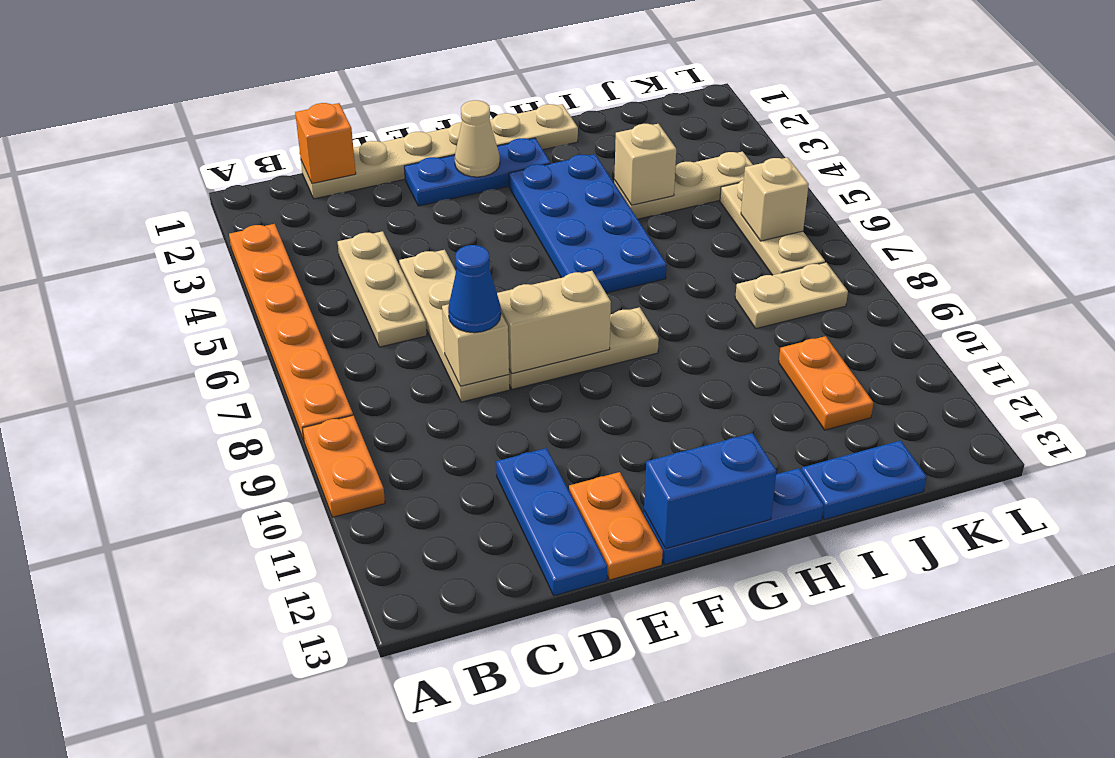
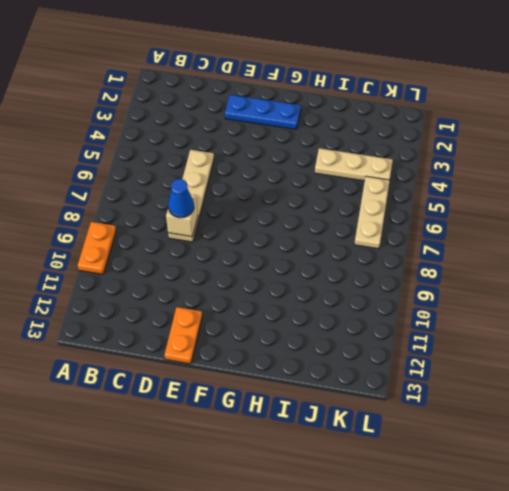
none -> orange 1x6 plate [229,224,353,440]
none -> tan 1x6 plate [301,104,578,199]
none -> tan 1x3 plate [338,231,427,347]

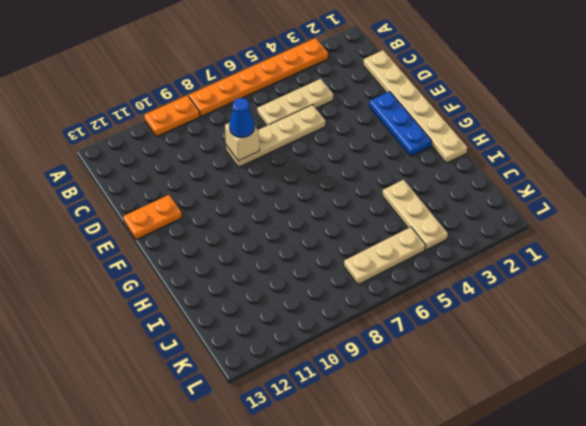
none -> blue 1x3 plate [496,448,607,596]
none -> tan 1x3 plate [509,307,659,389]
none -> blue 1x3 plate [644,468,824,565]

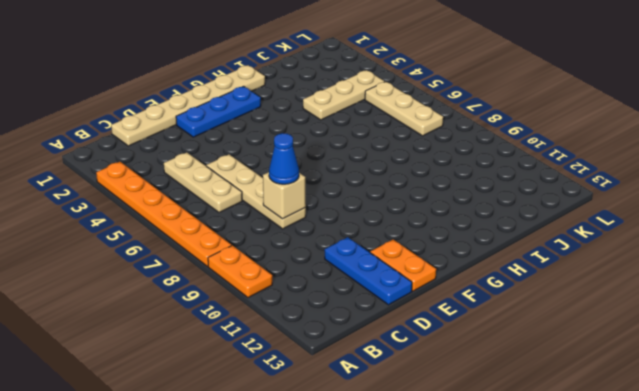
none -> tan 1x3 plate [509,307,659,389]
none -> blue 1x3 plate [644,468,824,565]
none -> blue 2x4 plate [509,154,667,293]

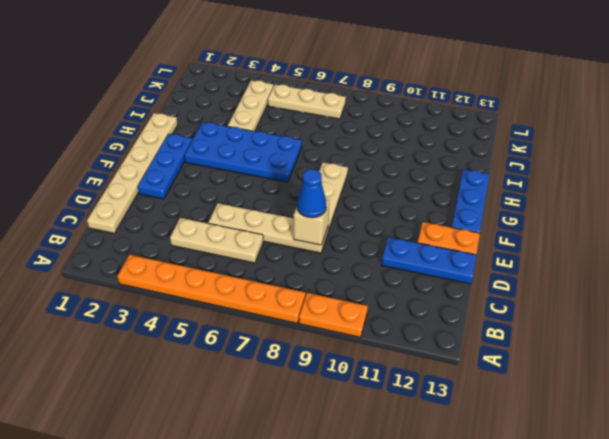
none -> blue 1x2 plate [802,441,927,520]
none -> tan 1x2 plate [735,262,848,329]
none -> orange 1x2 plate [779,336,873,430]

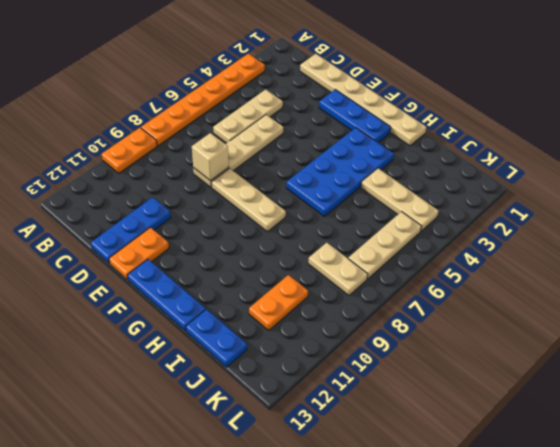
none -> orange 1x1 brick [295,103,356,183]
none -> tan 1x2 brick [497,271,611,374]
none -> tan 1x1 cone [455,100,500,177]

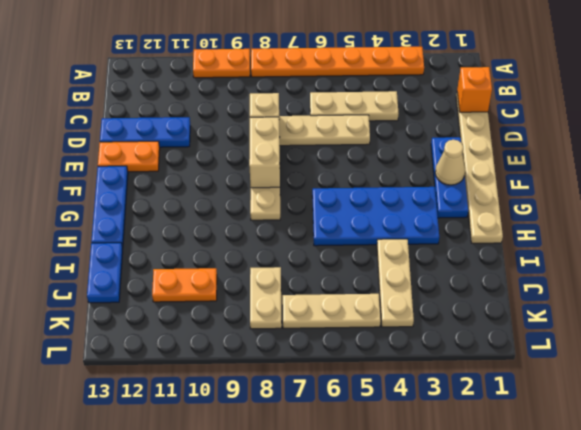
none -> blue 1x2 brick [644,433,777,549]
none -> tan 1x1 brick [614,124,676,205]
none -> tan 1x1 brick [741,157,809,241]

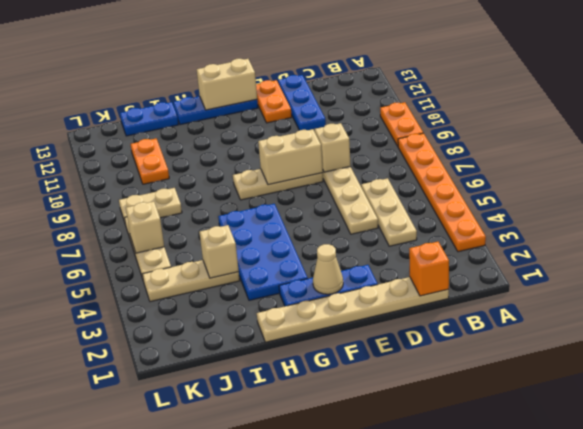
tan 1x2 brick [197,59,257,110] -> blue 1x2 brick [644,433,777,549]
none -> blue 1x1 cone [448,245,501,333]

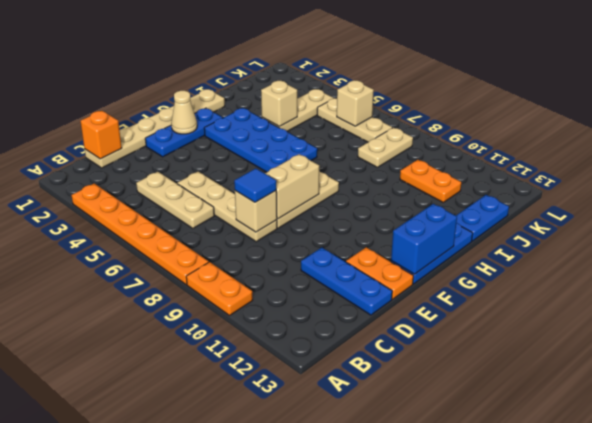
blue 1x1 tile [234,169,276,202] -> blue 1x1 cone [448,245,501,333]

